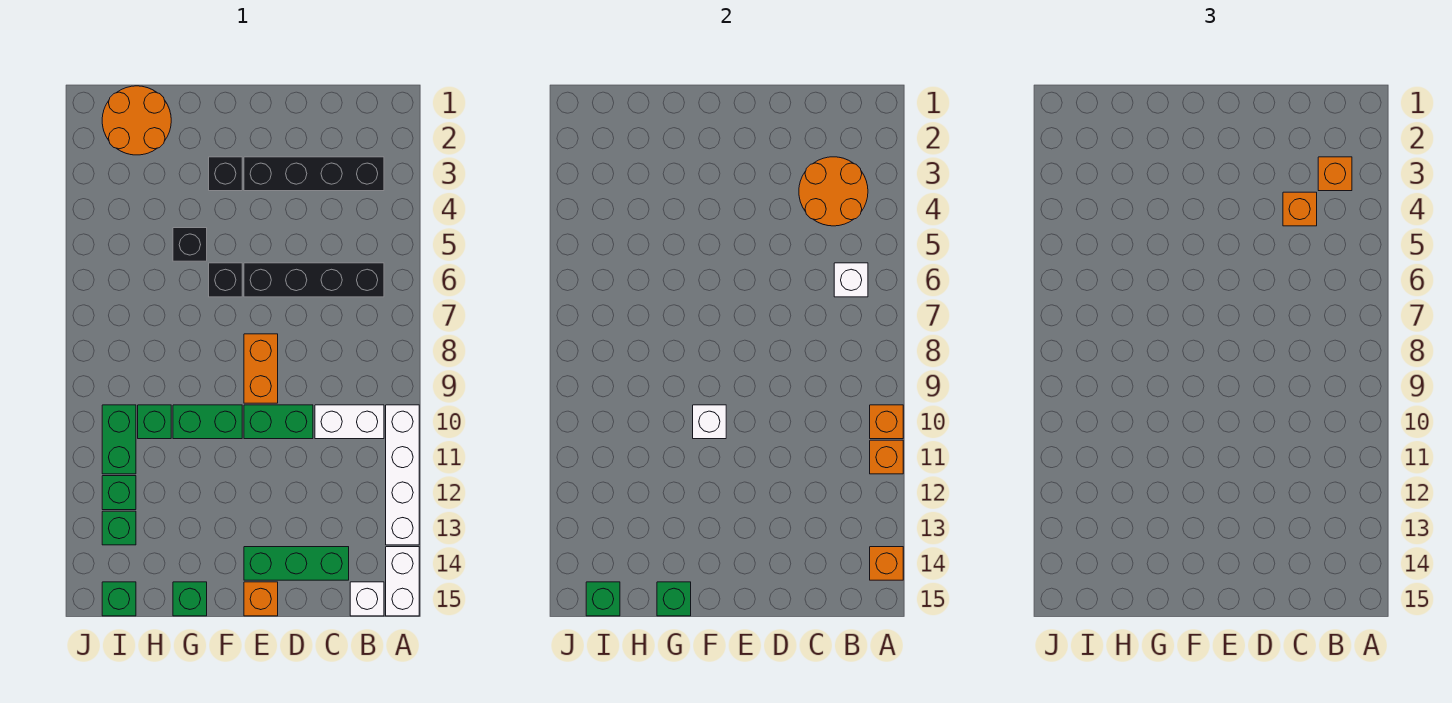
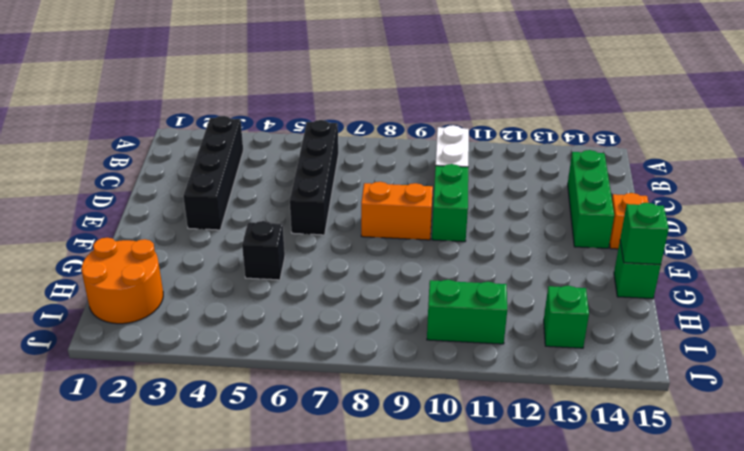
none -> white 1x4 brick [386,405,419,545]
none -> white 1x2 brick [386,547,419,616]
none -> white 1x1 brick [350,582,384,616]
none -> black 1x1 brick [209,157,242,191]

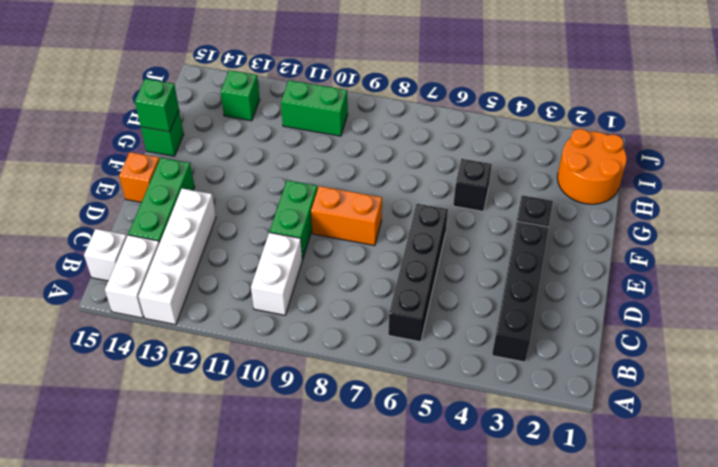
white 1x4 brick [139,188,216,325] -> white 1x4 brick turned to [386,405,419,545]
white 1x2 brick [105,235,159,318] -> white 1x2 brick turned to [386,547,419,616]
none -> black 1x1 brick [209,263,242,297]
none -> green 1x2 brick [173,405,242,439]
none -> green 1x1 brick [138,405,171,439]
none -> green 1x1 brick [102,476,136,510]

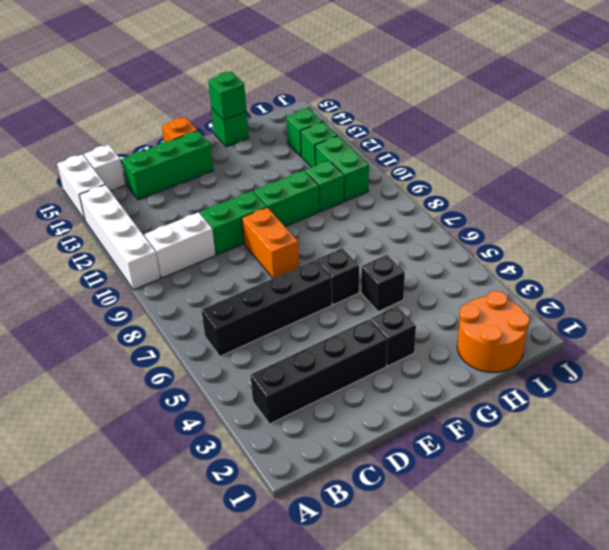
none -> green 1x1 brick [102,582,136,616]
none -> orange 1x1 brick [870,405,903,439]
none -> orange 1x1 brick [870,440,903,474]
none -> orange 1x1 brick [870,547,903,580]

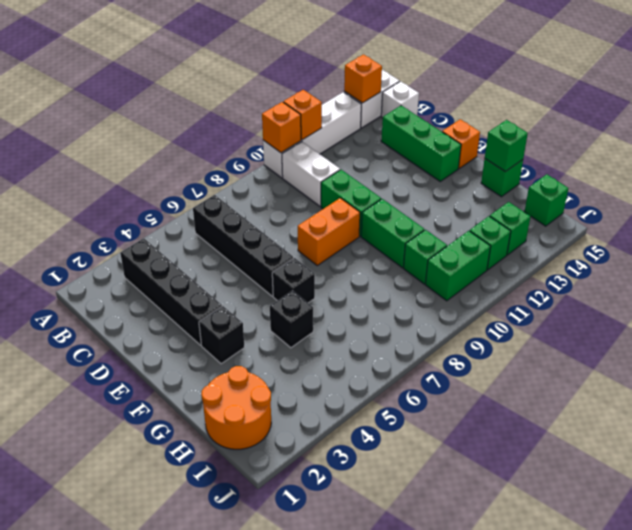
none -> orange 2x2 round brick [799,157,868,226]
none -> white 1x1 brick [834,263,868,297]
none -> white 1x1 brick [693,405,726,439]
none -> green 1x1 brick [586,582,620,616]

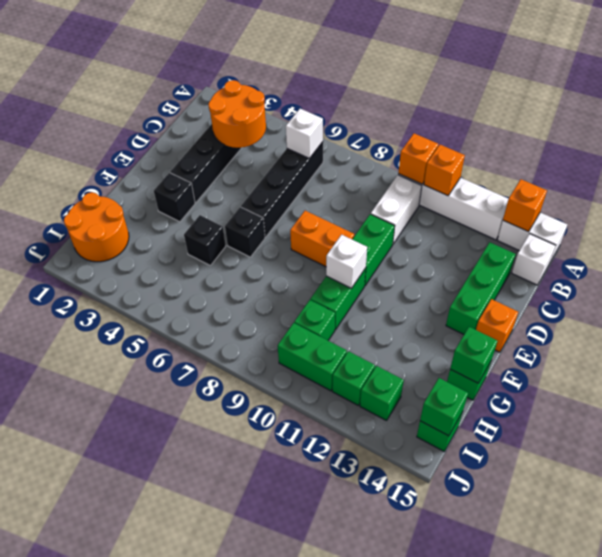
none -> orange 1x1 brick [1318,157,1352,191]
none -> orange 1x1 brick [1283,192,1317,226]

